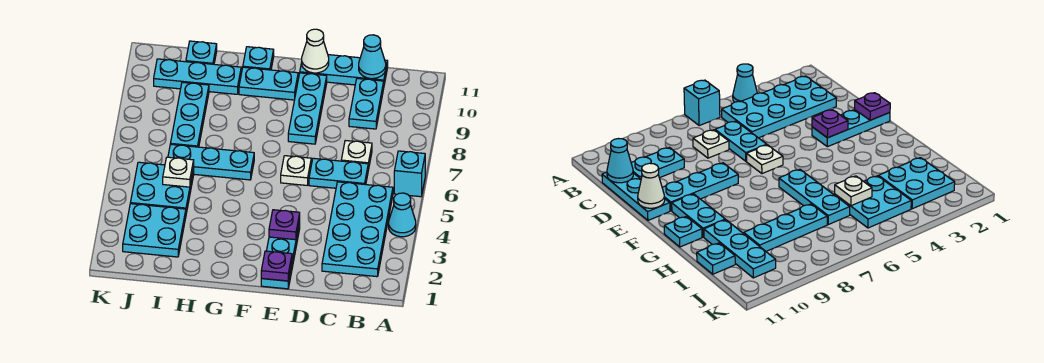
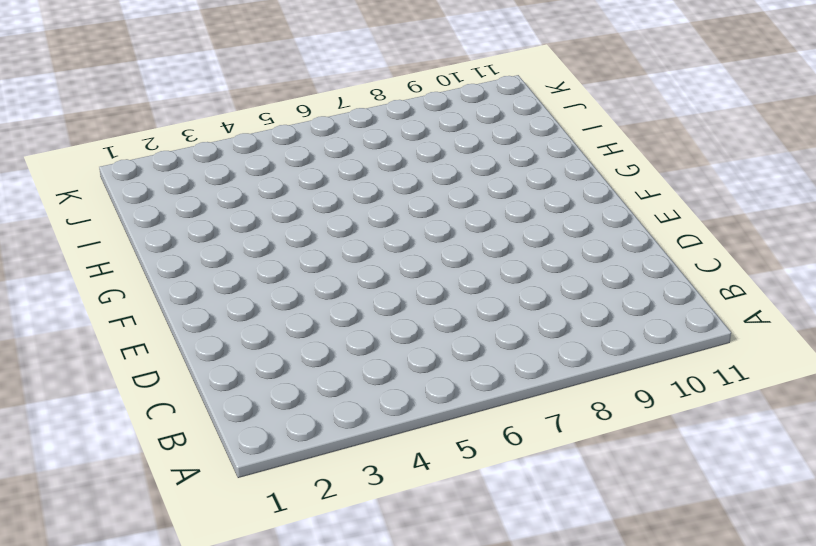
none -> cyan 1x1 cone [389,193,416,237]
none -> cyan 1x1 brick [394,151,425,197]
none -> cyan 2x4 plate [322,182,393,277]

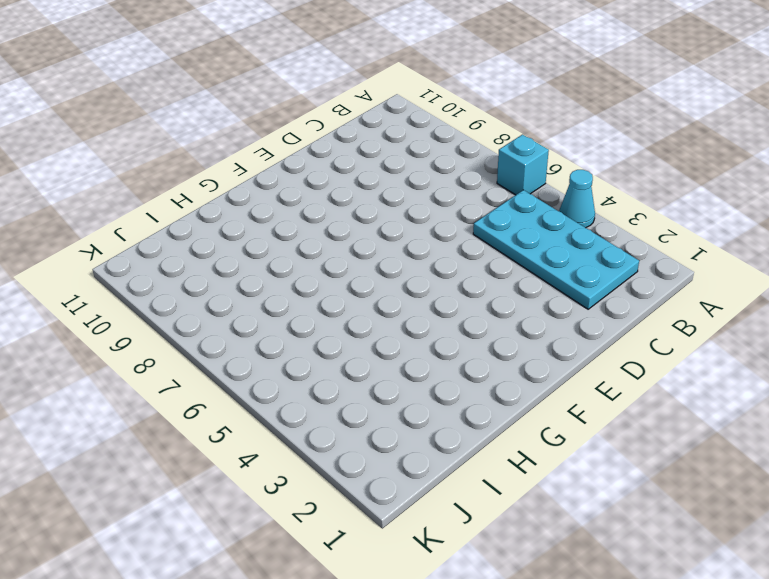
none -> cyan 1x2 plate [309,158,368,188]
none -> white 1x1 plate [341,141,372,170]
none -> cyan 1x2 plate [349,79,384,129]

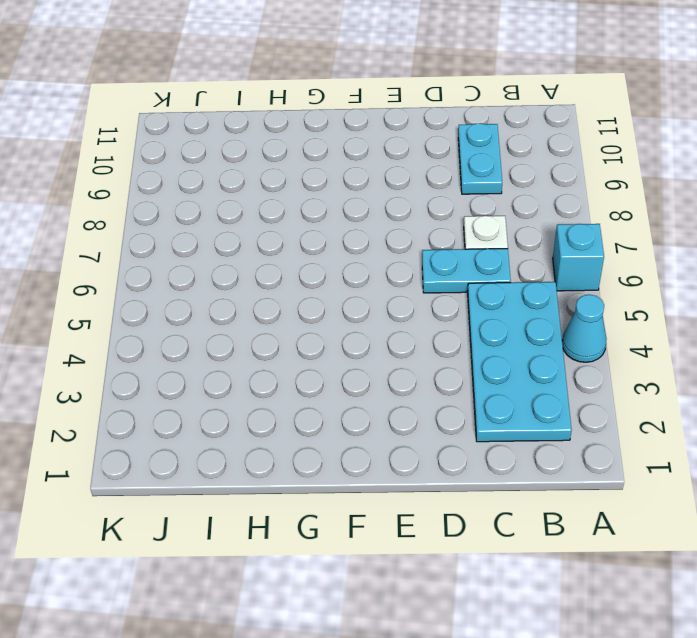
none -> cyan 1x3 plate [300,55,388,85]
none -> cyan 1x3 plate [261,222,300,289]
none -> white 1x1 plate [281,156,311,185]

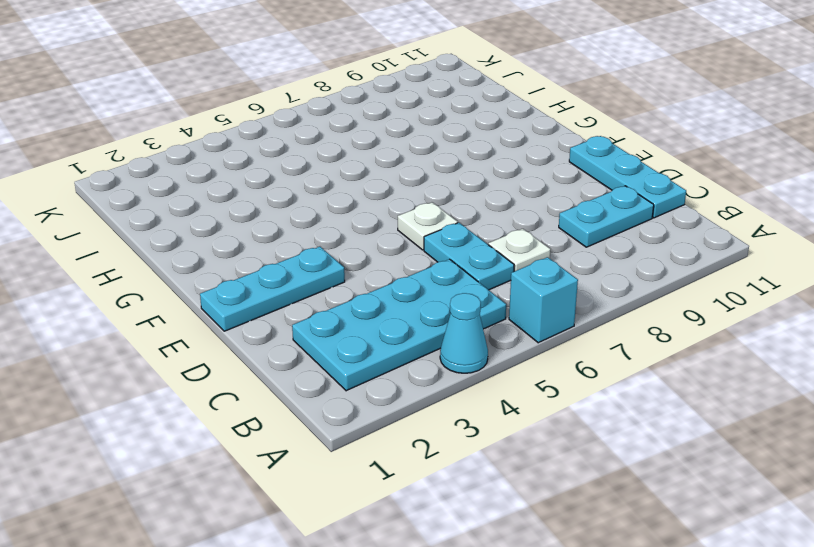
none -> cyan 1x3 plate [288,73,327,144]
none -> cyan 1x2 plate [239,67,298,100]
none -> cyan 1x3 plate [168,144,254,180]

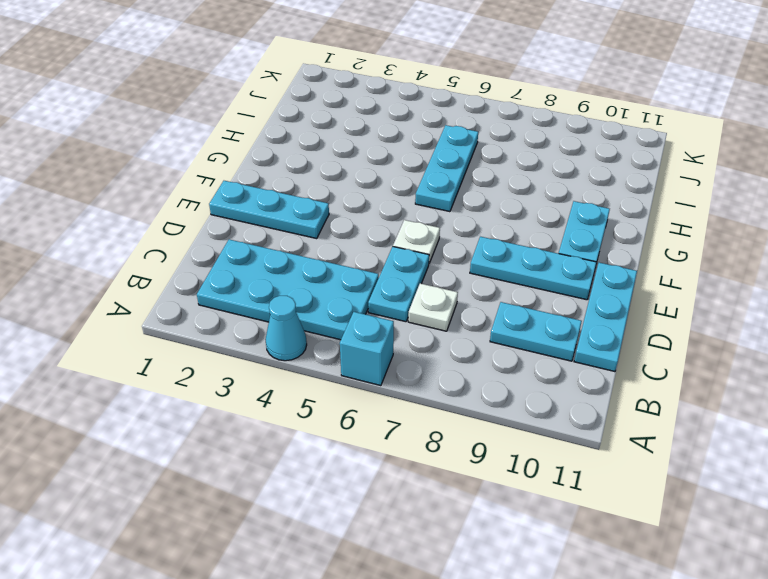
none -> cyan 1x1 plate [243,47,274,70]
none -> cyan 1x3 plate [154,59,241,94]
none -> cyan 2x2 plate [123,204,186,257]

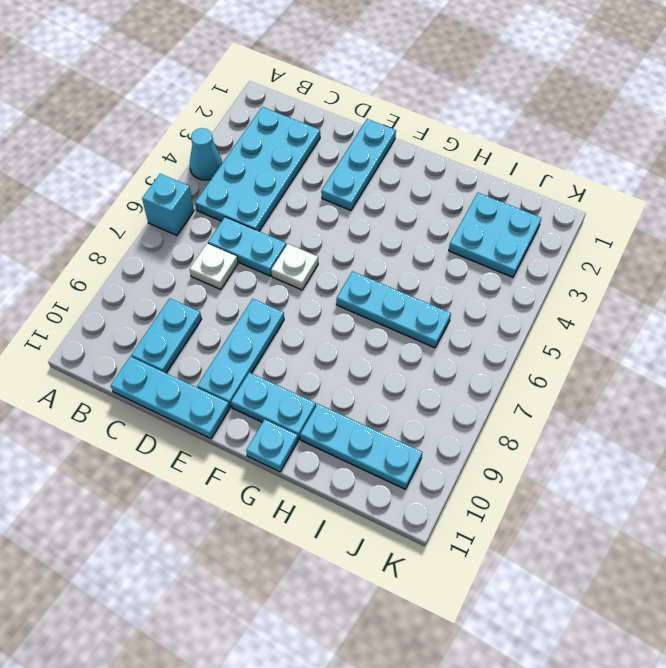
none -> cyan 2x2 plate [130,162,194,213]
none -> cyan 1x3 plate [170,82,209,147]
none -> cyan 1x1 plate [186,41,217,64]

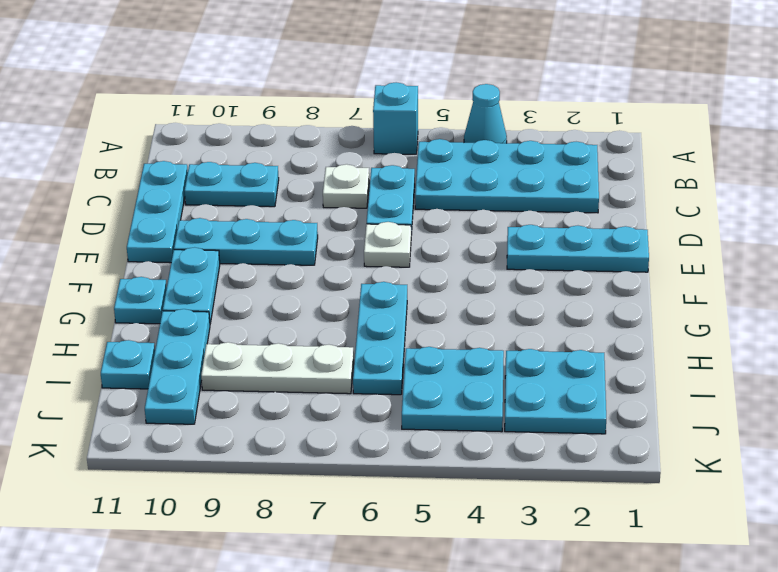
white 1x3 plate [201,342,354,394] -> cyan 1x3 plate [170,82,209,147]
none -> cyan 1x1 cone [359,35,386,79]
none -> purple 1x1 plate [261,251,292,281]
none -> purple 1x1 plate [269,210,300,240]

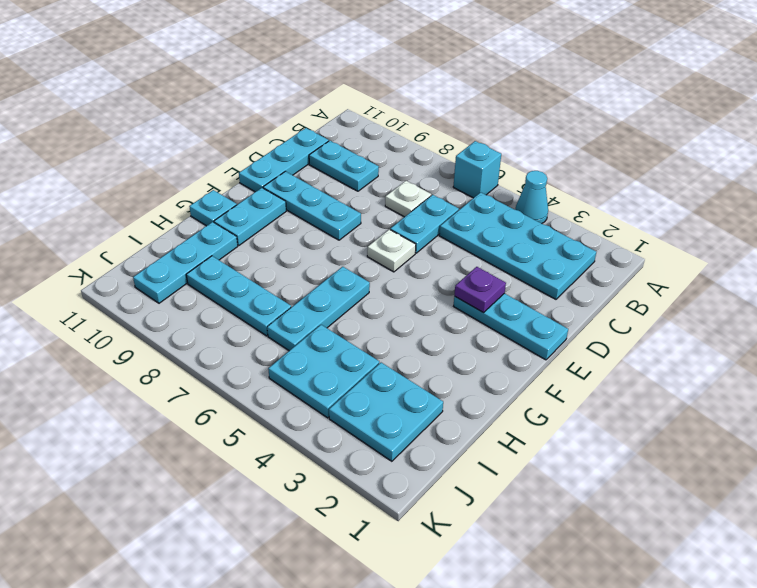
none -> cyan 1x1 plate [186,41,217,64]
none -> cyan 1x1 cone [359,35,386,79]
none -> purple 1x1 plate [261,251,292,281]

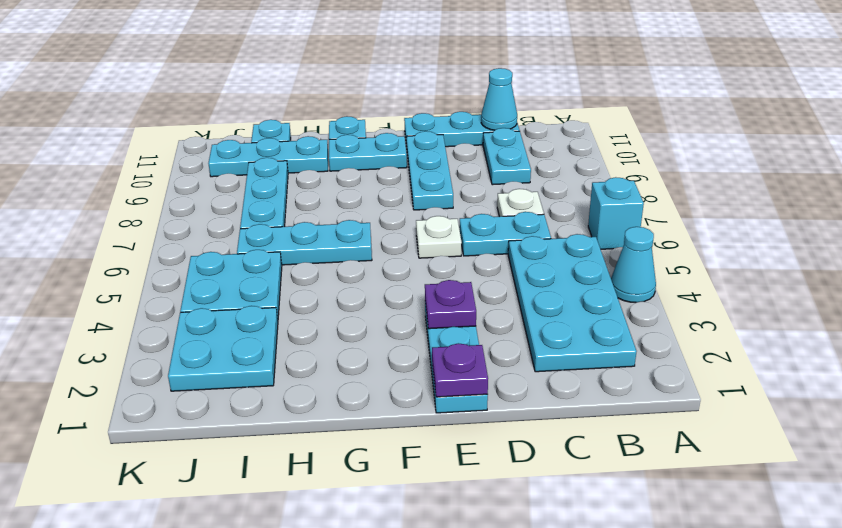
none -> white 1x1 cone [302,29,329,73]
none -> white 1x1 plate [163,157,194,187]

